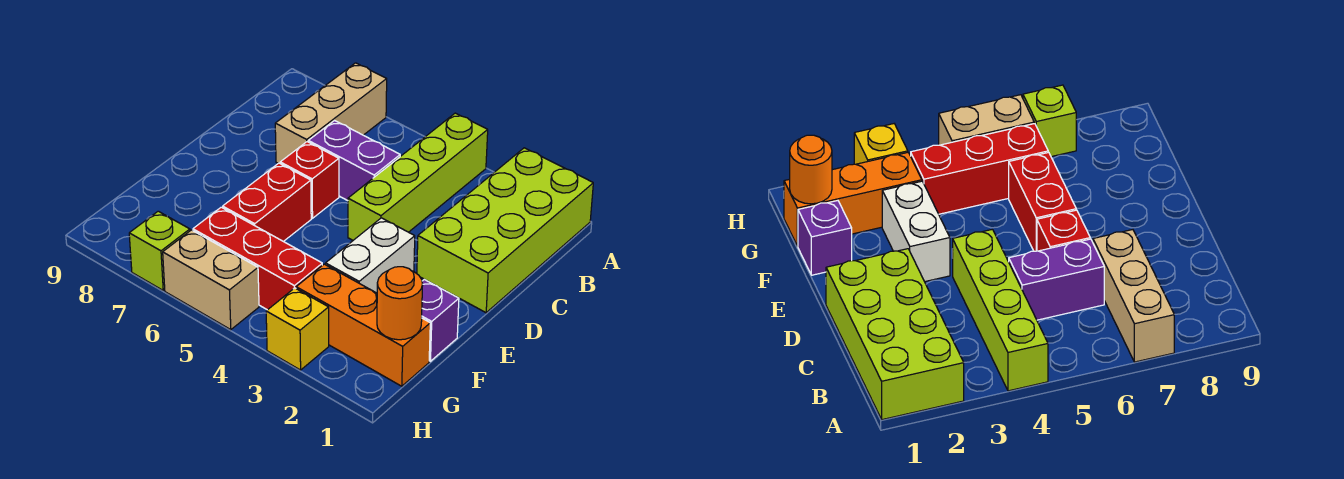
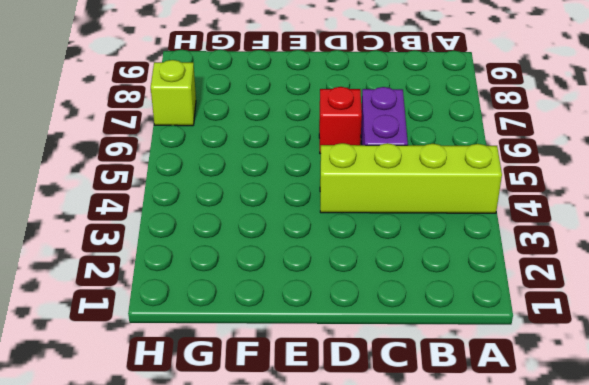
none -> lime 2x4 brick [417,148,593,313]
none -> tan 1x3 brick [275,63,387,163]
none -> white 1x2 brick [326,218,415,293]

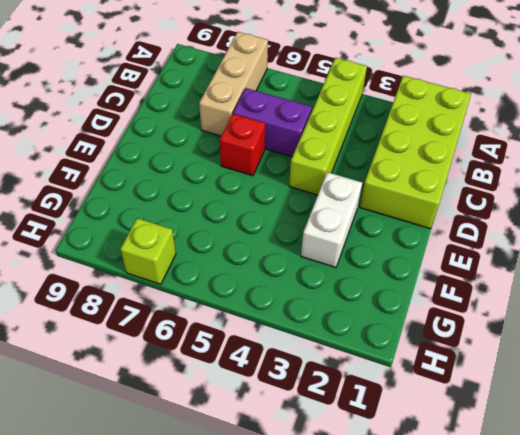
none -> red 1x2 brick [223,163,311,242]
none -> purple 1x1 brick [422,280,459,361]
none -> orange 1x3 brick [296,264,430,386]

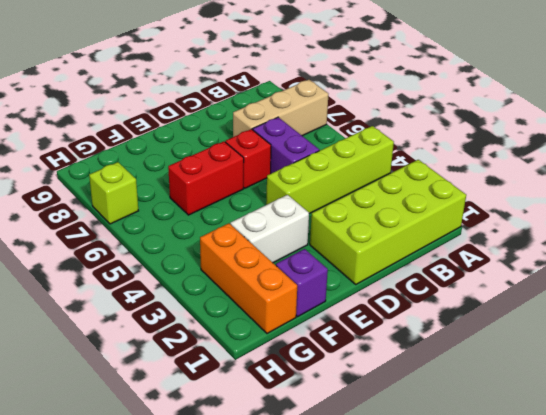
none -> red 1x3 brick [193,207,322,310]
none -> yellow 1x1 brick [266,288,329,370]
none -> tan 1x2 brick [163,230,259,330]

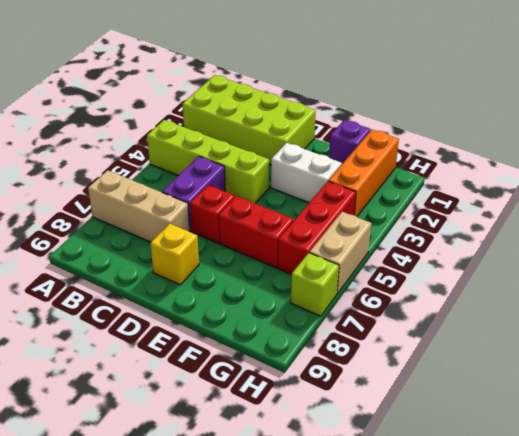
yellow 1x1 brick [150,224,199,285] -> yellow 1x1 brick moved to [266,288,329,370]
none -> orange 1x1 round brick [377,267,423,340]

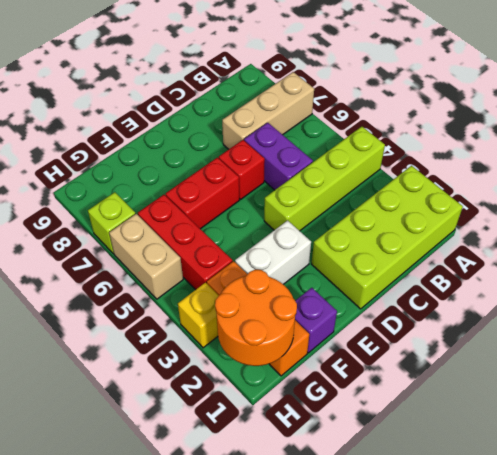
orange 2x2 round brick [215,270,297,366] -> orange 1x1 round brick [377,267,423,340]

